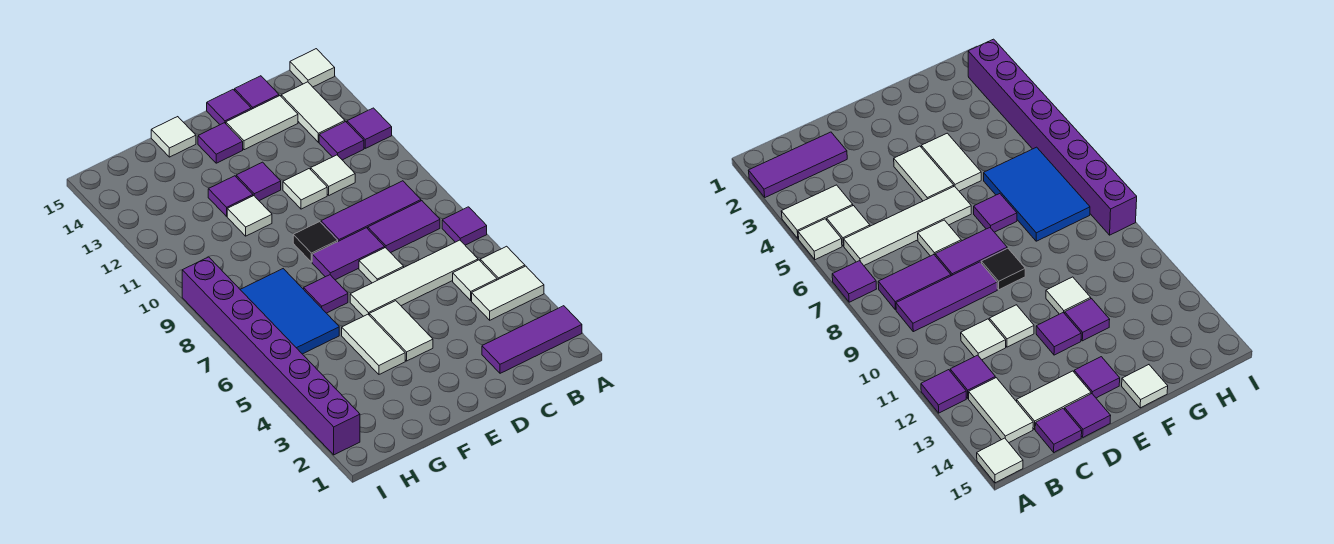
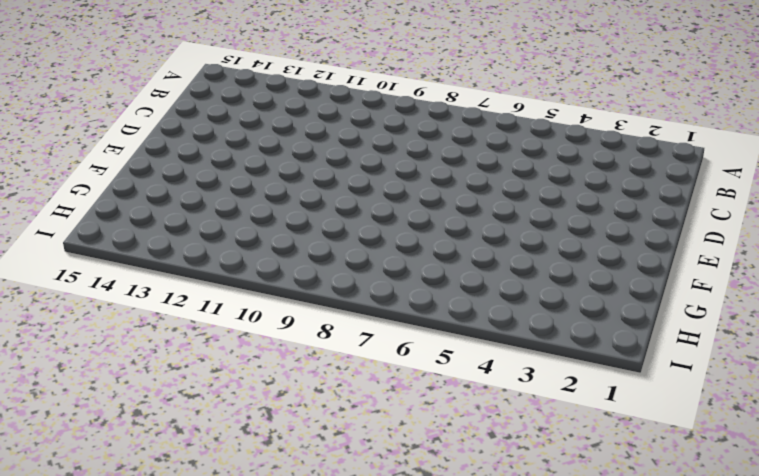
none -> purple 1x3 tile [482,306,582,373]
none -> white 1x2 tile [472,266,544,320]
none -> white 1x1 tile [480,246,525,280]
none -> purple 1x1 tile [442,207,487,245]

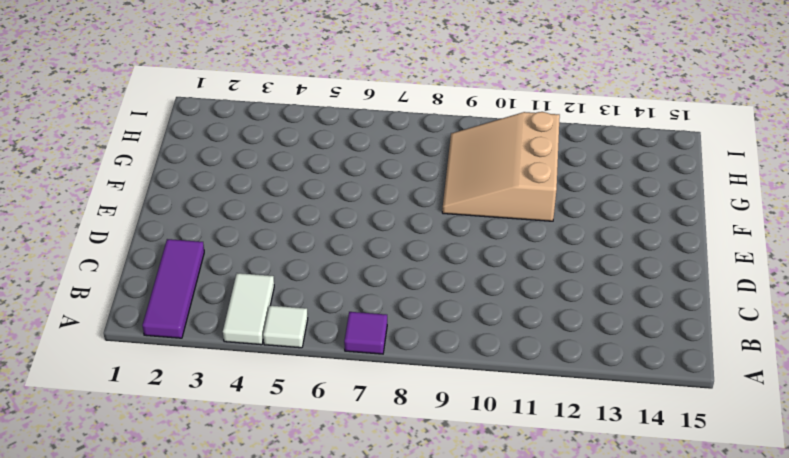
tan 3x3 slope [442,112,560,221] -> white 1x1 tile [227,196,272,236]
none -> purple 1x1 tile [347,108,392,148]
none -> white 1x1 tile [290,49,335,87]
none -> white 1x1 tile [453,260,497,300]
none -> white 1x4 tile [350,240,478,316]

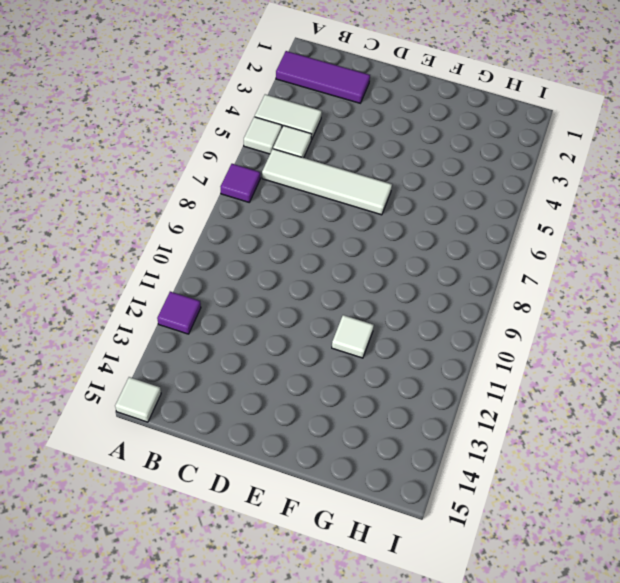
none -> purple 1x2 tile [368,201,440,253]
none -> purple 1x3 tile [321,181,421,241]
none -> purple 1x1 tile [319,122,364,160]
none -> white 1x2 tile [281,82,345,142]

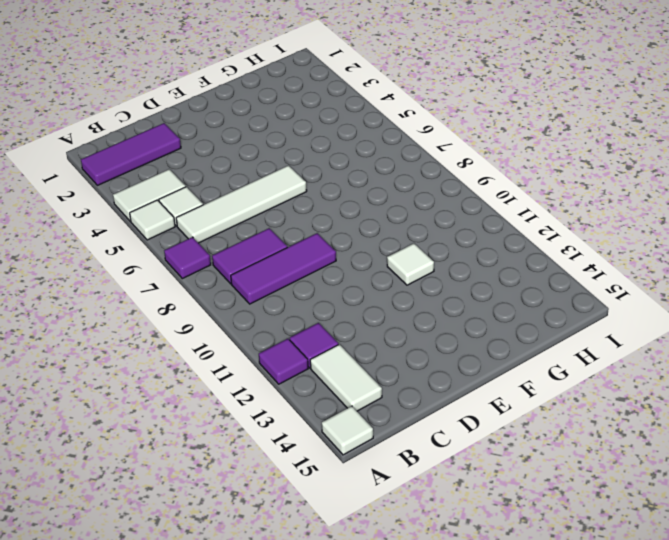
none -> white 1x1 tile [311,155,355,195]
none -> white 1x2 tile [226,96,298,150]
none -> purple 1x1 tile [235,76,279,109]
none -> white 1x1 tile [359,248,404,283]

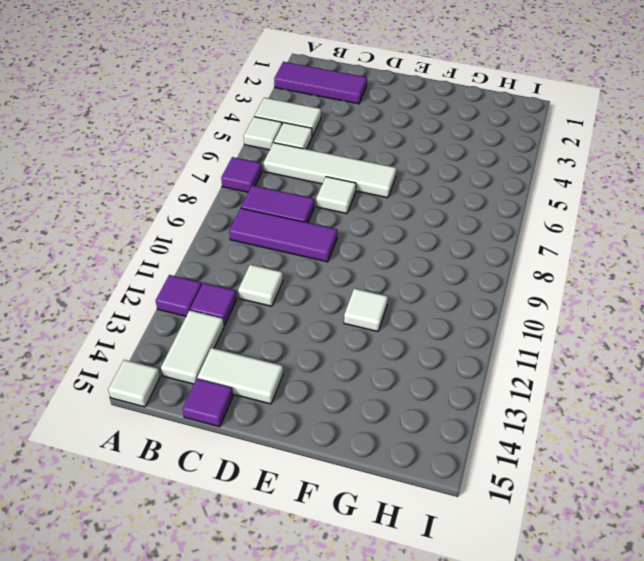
none -> purple 1x2 tile [312,228,385,280]
none -> white 1x1 tile [283,169,327,209]
none -> purple 1x1 tile [207,90,251,125]
none -> white 1x2 tile [369,301,433,361]

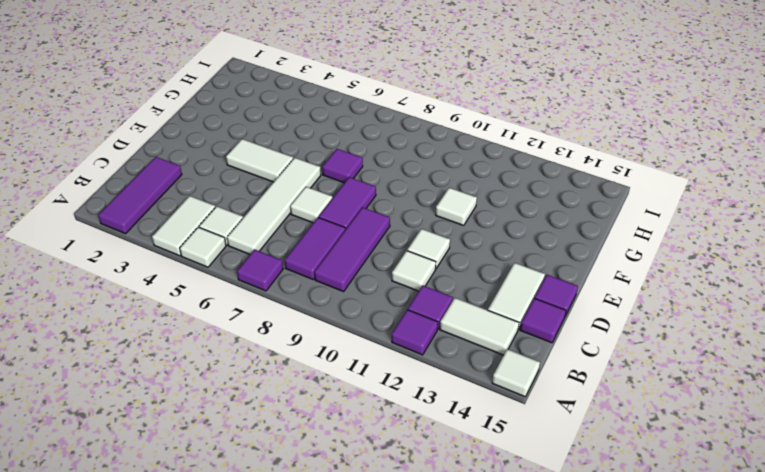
none -> black 1x1 tile [293,222,338,262]
none -> purple 1x1 tile [236,162,281,201]
none -> purple 1x1 tile [198,123,243,163]
none -> white 1x2 tile [342,314,405,374]

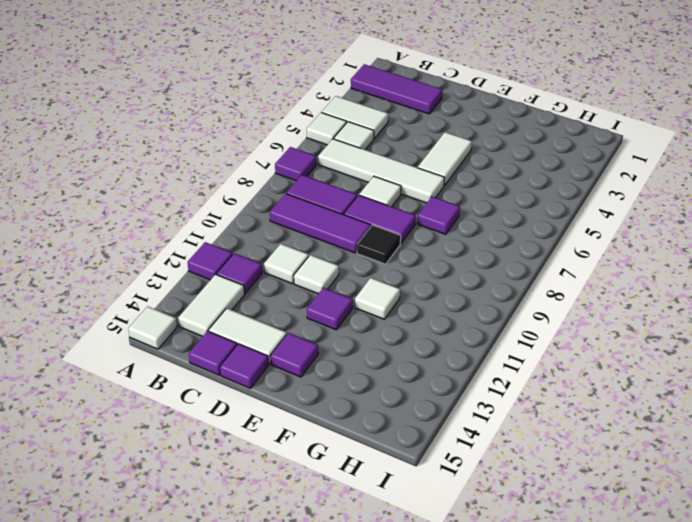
none -> white 1x2 tile [342,314,405,374]
none -> purple 1x1 tile [208,176,253,216]
none -> white 1x1 tile [151,117,196,157]
none -> blue 2x3 tile [240,269,339,354]

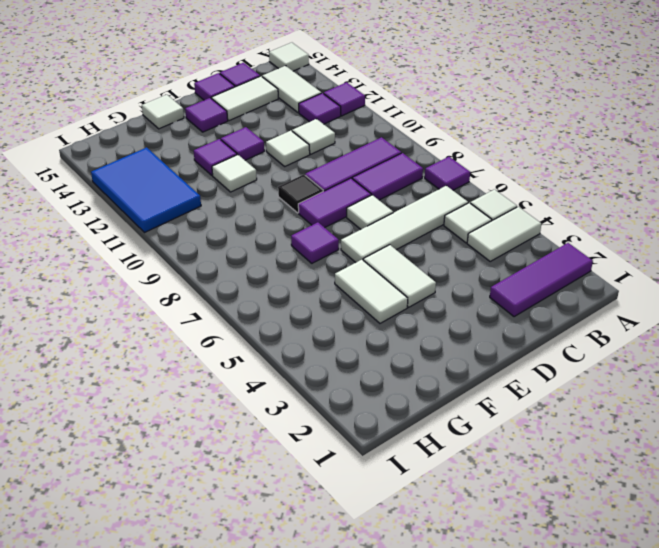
blue 2x3 tile [91,147,201,233] -> blue 2x3 tile moved to [240,269,339,354]
none -> purple 1x8 brick [182,257,360,455]

